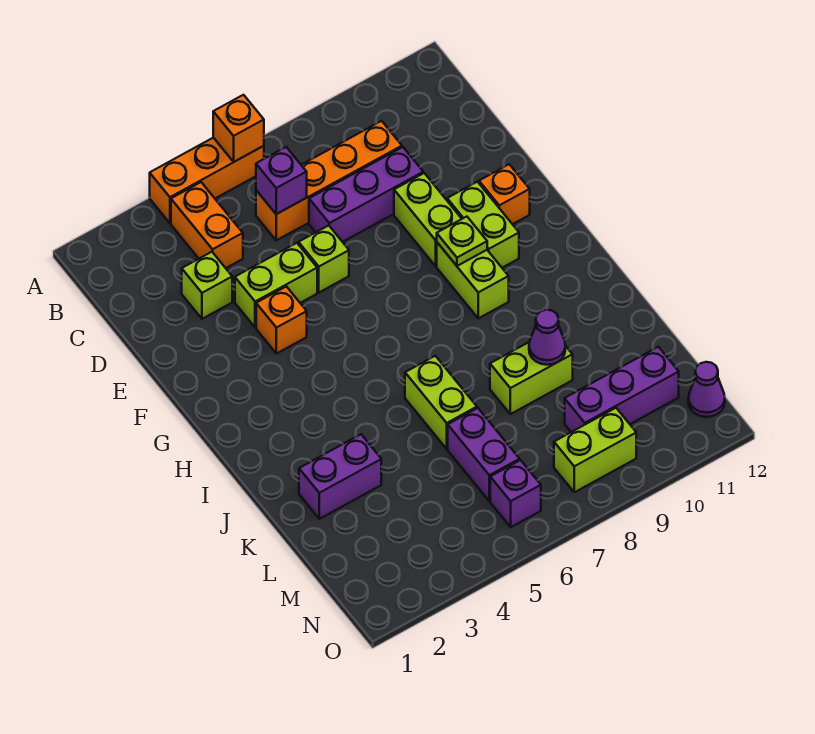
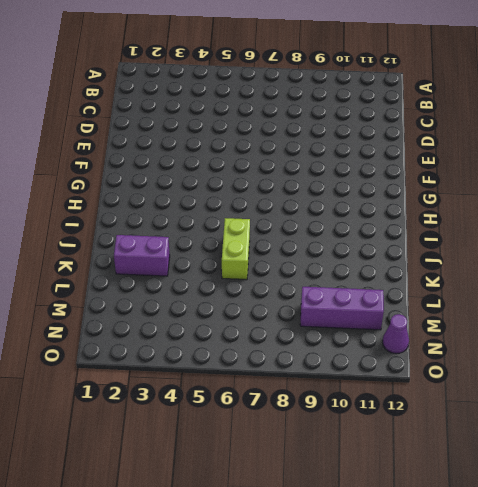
none -> orange 1x3 brick [150,138,264,223]
none -> orange 1x2 brick [171,182,243,268]
none -> orange 1x4 brick [256,121,402,240]

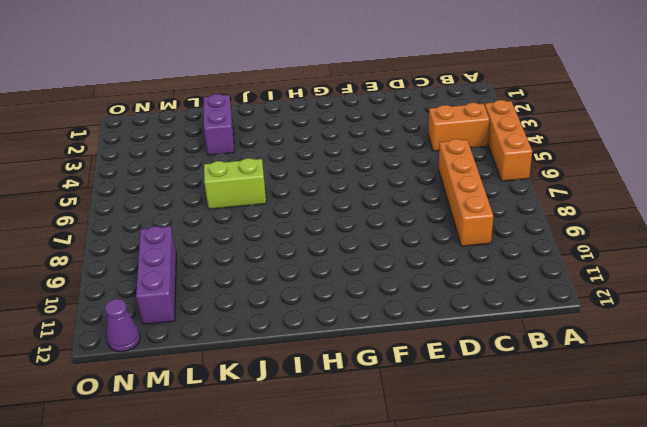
none -> lime 1x1 brick [182,252,232,319]
none -> purple 1x3 brick [309,147,423,242]
none -> lime 1x2 brick [235,243,317,328]

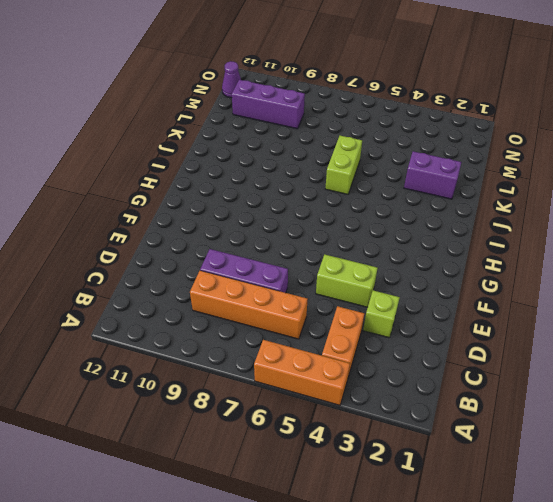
none -> lime 1x1 brick [299,225,349,292]
none -> lime 1x2 brick [394,173,462,266]
none -> orange 1x1 brick [256,286,307,354]

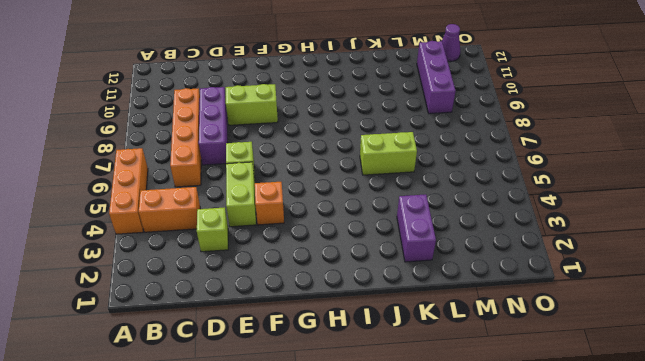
none -> lime 1x2 brick [447,182,519,268]
none -> orange 1x1 brick [479,164,530,224]
none -> lime 1x2 brick [437,243,509,318]

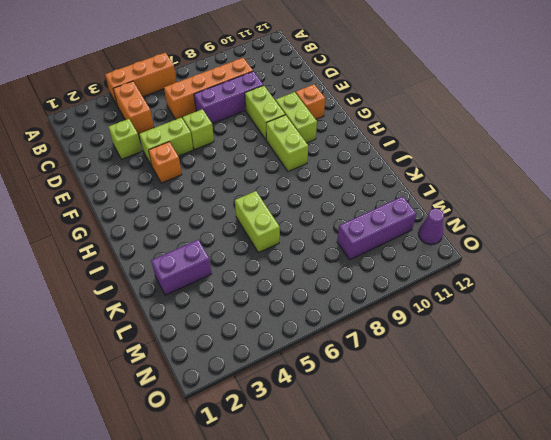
none -> lime 1x2 brick [490,342,573,414]
none -> purple 1x2 brick [448,408,520,501]
none -> purple 1x1 brick [490,460,541,527]

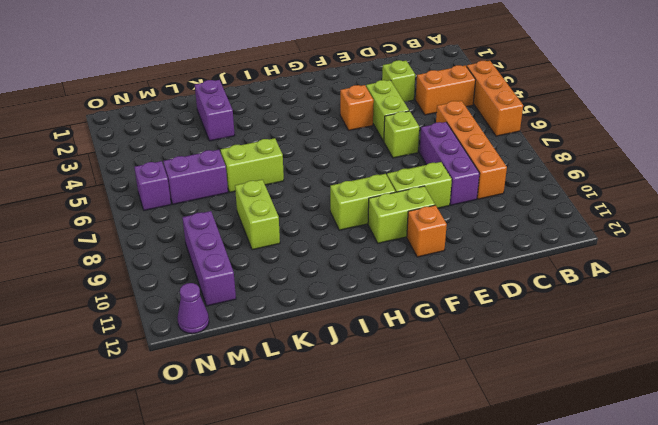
none -> lime 1x2 brick [554,408,636,492]
none -> orange 1x1 brick [213,95,264,162]
none -> purple 1x1 brick [256,147,307,214]

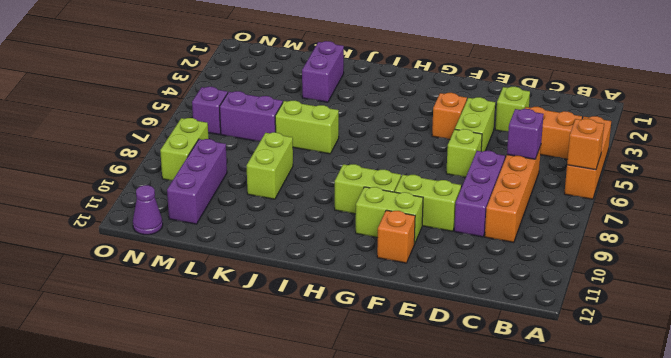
none -> lime 1x1 plate [437,217,487,266]
none -> purple 1x1 cone [529,310,565,365]

